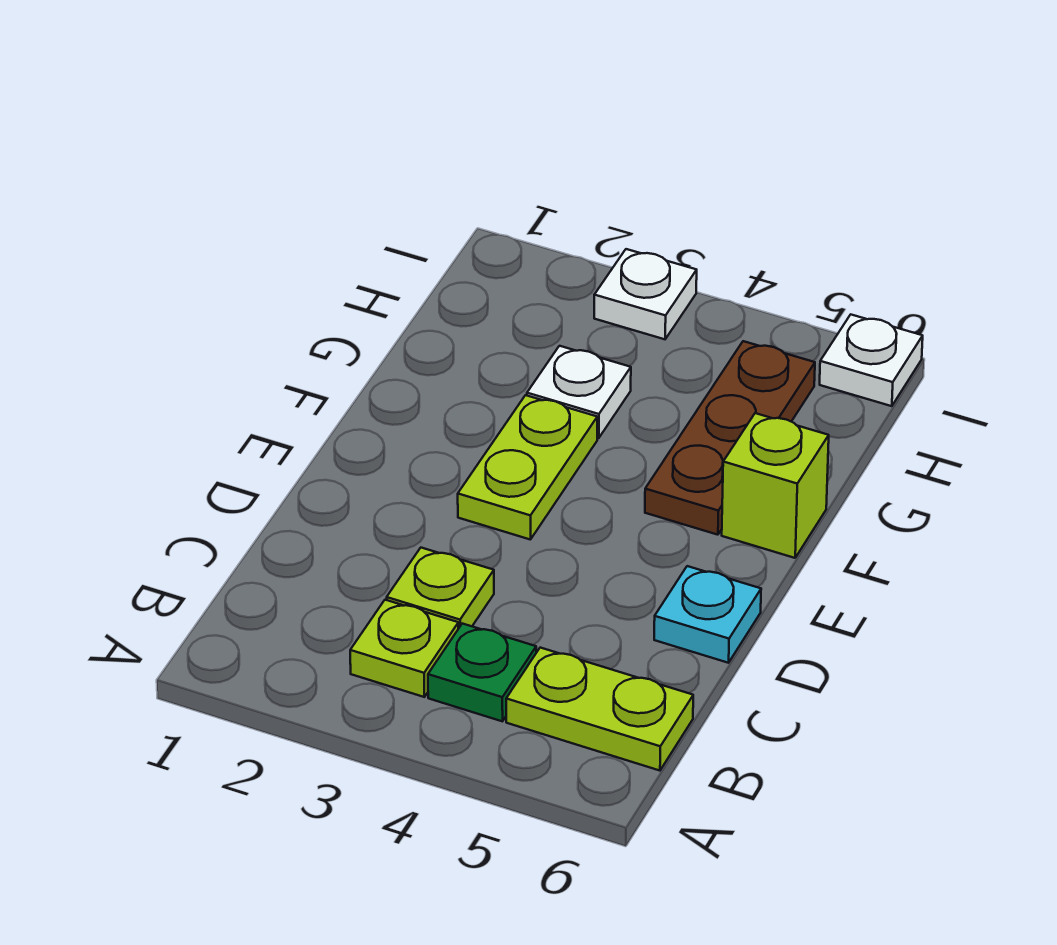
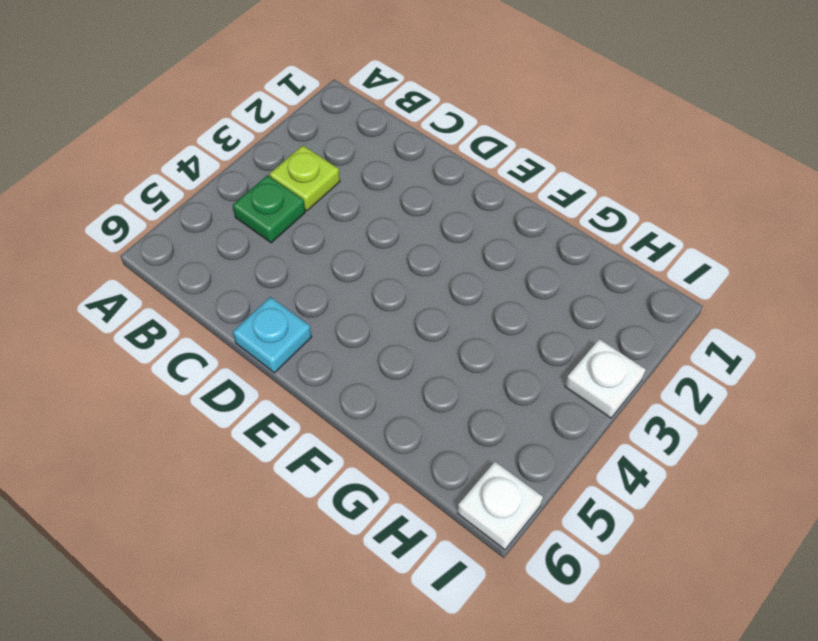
none -> lime 1x2 plate [506,648,693,771]
none -> lime 1x1 plate [387,548,494,628]

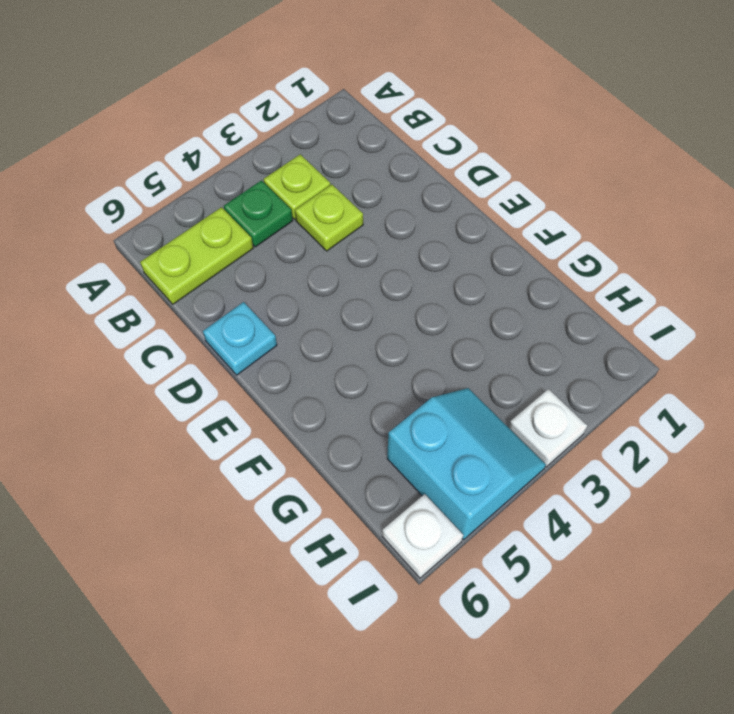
cyan 2x2 slope [387,388,546,540] -> brown 1x3 plate [645,341,815,535]
none -> lime 1x2 plate [458,395,597,540]
none -> lime 1x1 brick [722,413,829,558]

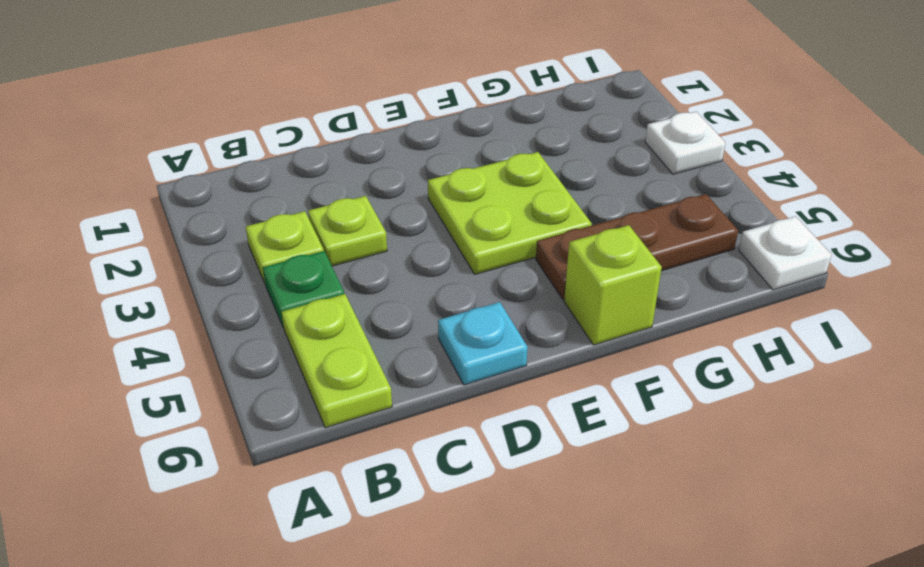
lime 2x2 plate [428,152,592,274] -> lime 1x2 plate [458,395,597,540]
none -> white 1x1 plate [527,346,631,438]

